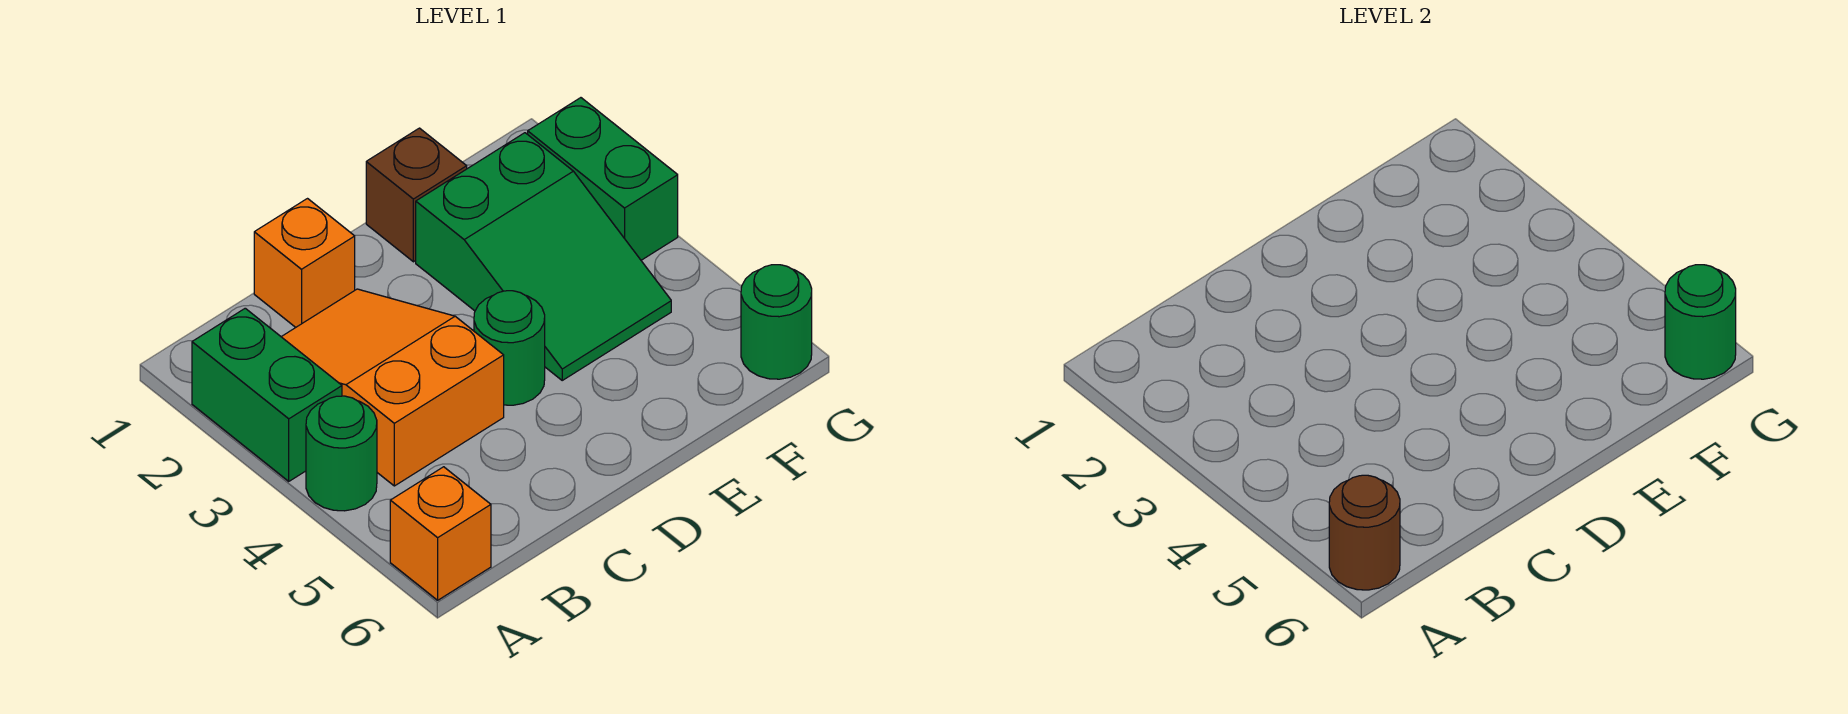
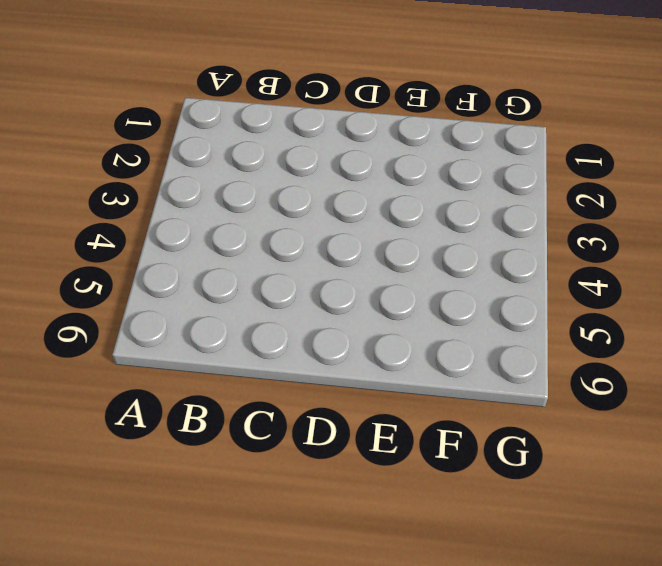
none -> green 1x2 brick [192,308,342,481]
none -> green 1x1 round brick [306,396,377,511]
none -> orange 1x1 brick [390,467,491,600]

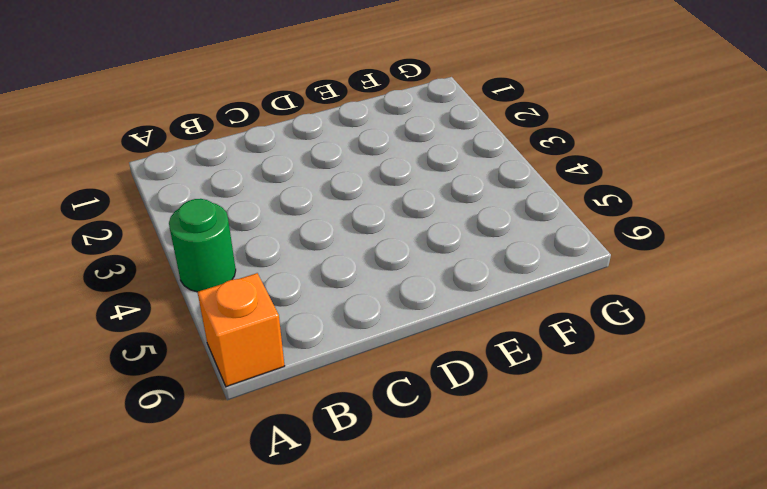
none -> green 1x2 brick [192,308,342,481]
none -> orange 2x3 slope [282,289,504,486]
none -> orange 1x1 brick [254,199,355,327]

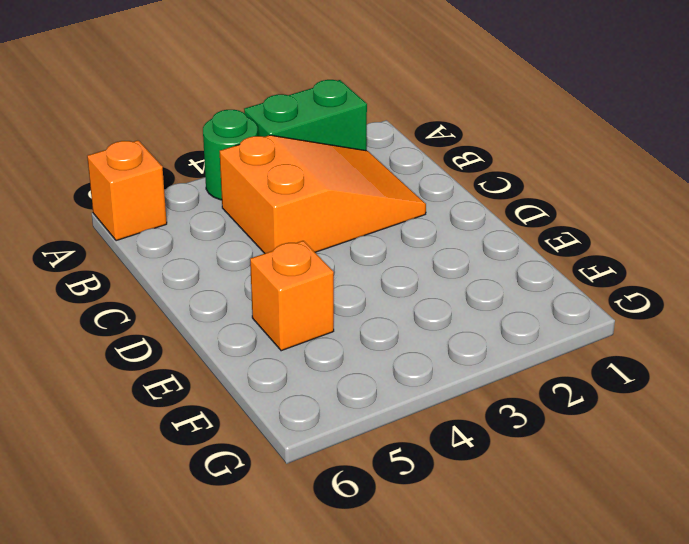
orange 1x1 brick [250,241,334,351] -> orange 1x1 brick moved to [254,199,355,327]
none -> green 1x1 round brick [474,291,545,405]
none -> brown 1x1 brick [366,128,467,262]
none -> green 2x3 slope [416,133,671,380]

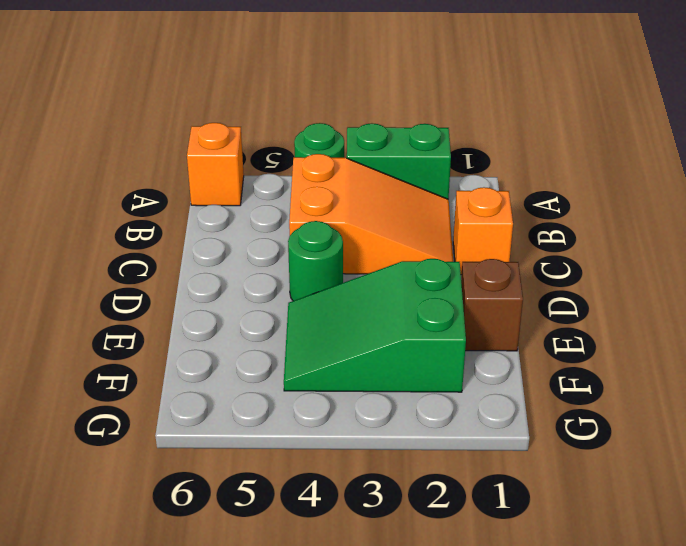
none -> green 1x2 brick [528,98,678,260]
none -> green 1x1 round brick [741,265,812,379]
none -> brown 1x1 round brick [1329,475,1400,590]

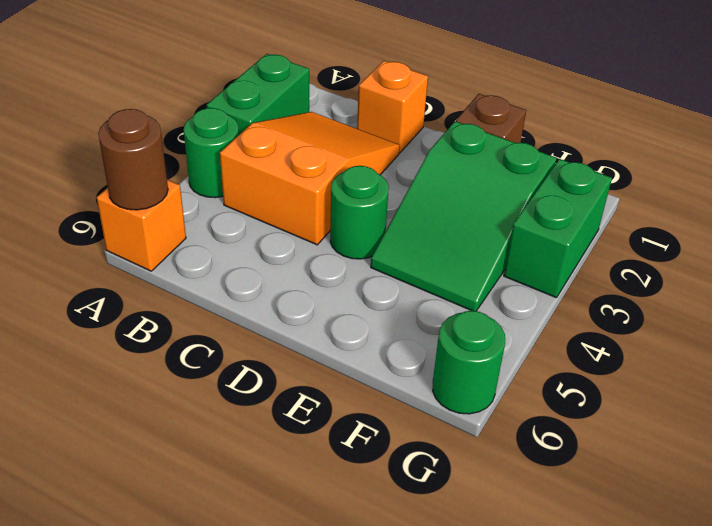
none -> green 1x1 round brick [1665,265,1736,379]

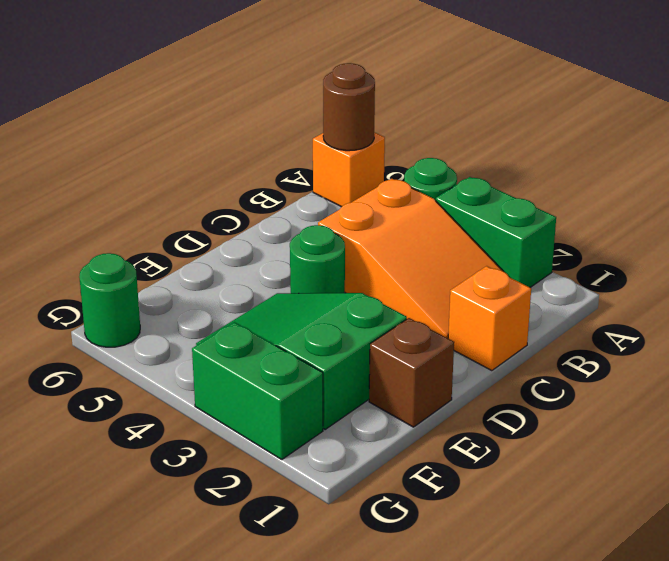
none -> green 1x1 round brick [1665,265,1736,379]

